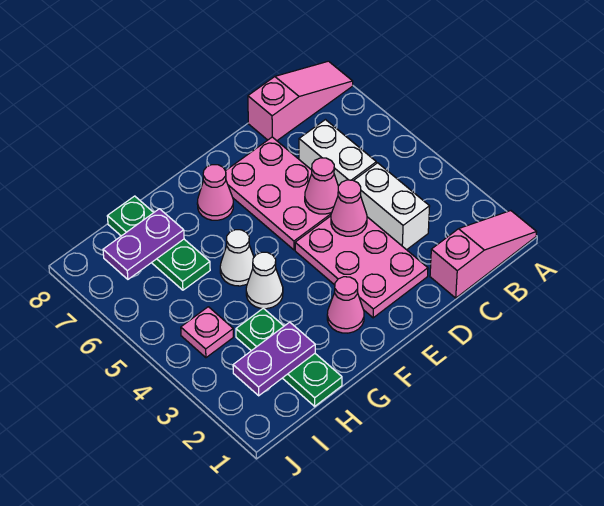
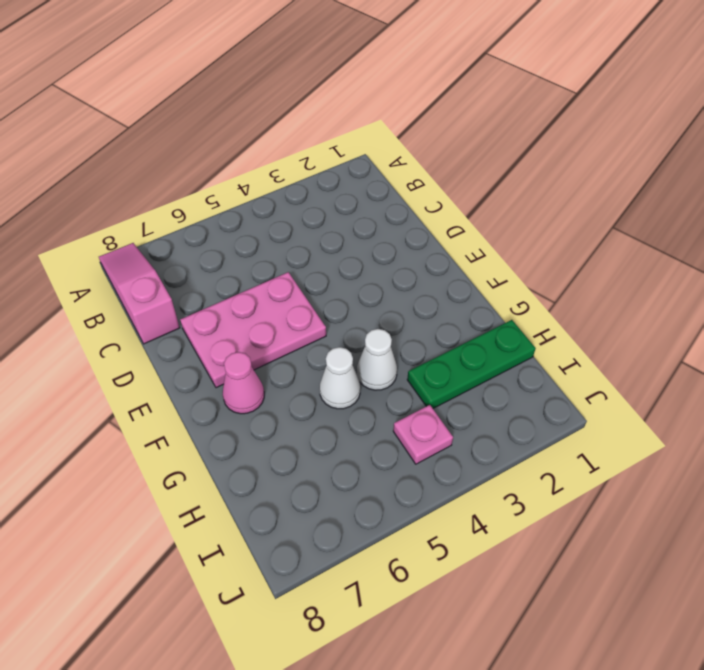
none -> pink 1x3 slope [430,211,537,298]
none -> white 1x2 brick [354,163,430,250]
none -> white 1x2 brick [299,120,376,186]

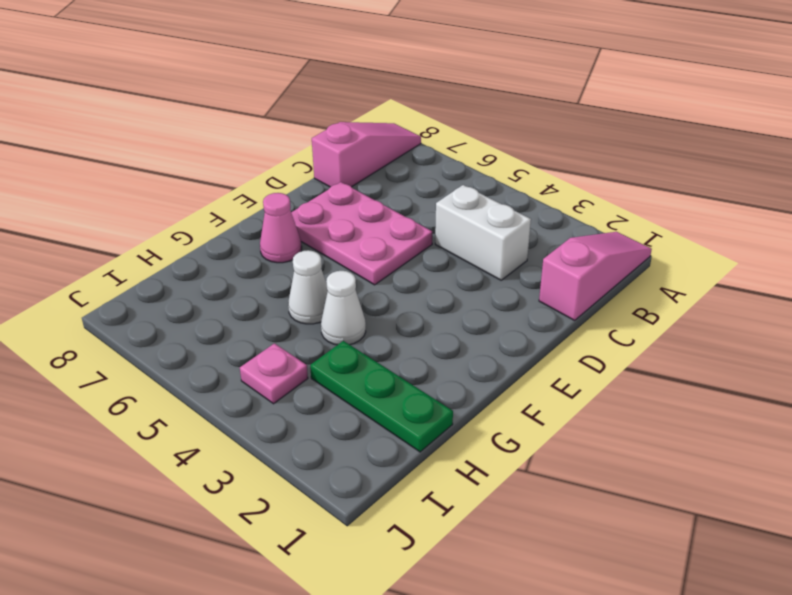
none -> white 1x2 brick [299,120,376,186]
none -> pink 2x3 plate [295,216,428,318]
none -> pink 1x1 cone [327,277,364,333]

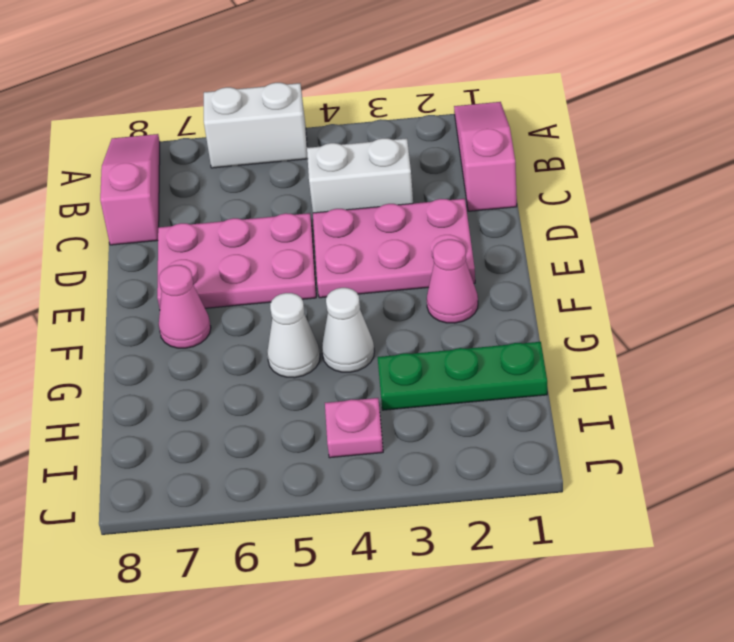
white 1x2 brick [204,83,308,168] -> white 1x2 brick moved to [299,120,376,186]
none -> green 1x3 plate [107,196,210,290]
none -> pink 1x1 cone [331,180,367,236]
none -> pink 1x1 cone [305,158,338,214]

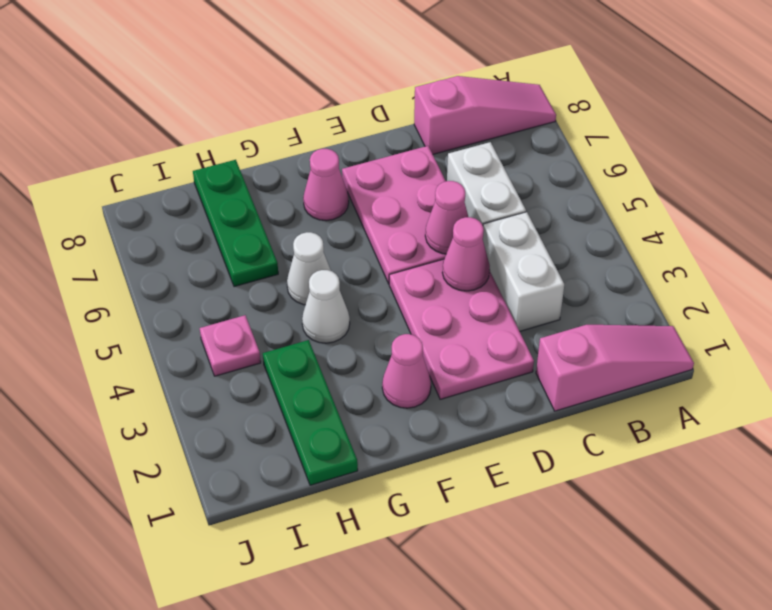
none -> purple 1x2 plate [233,322,315,396]
none -> purple 1x2 plate [103,209,184,279]

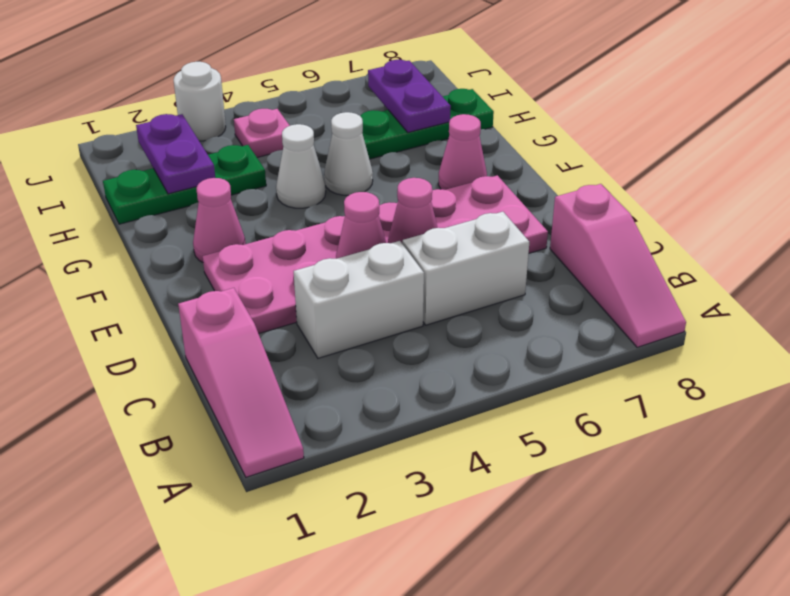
white 1x1 round brick [174,62,226,141] -> none

